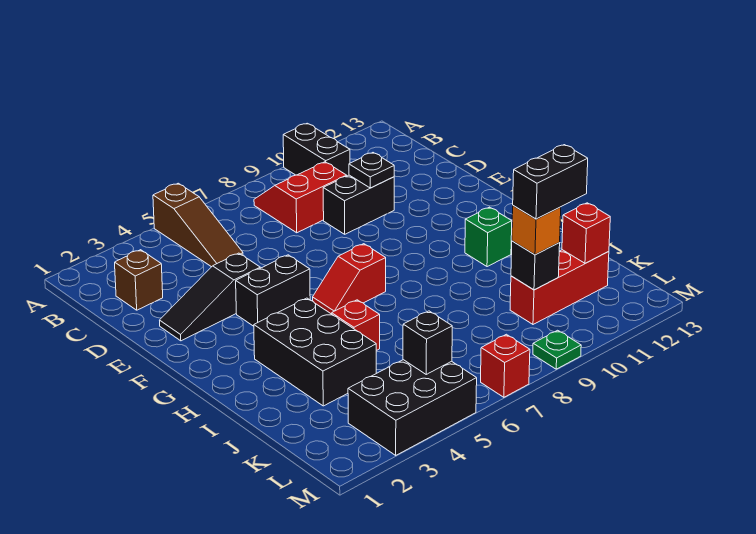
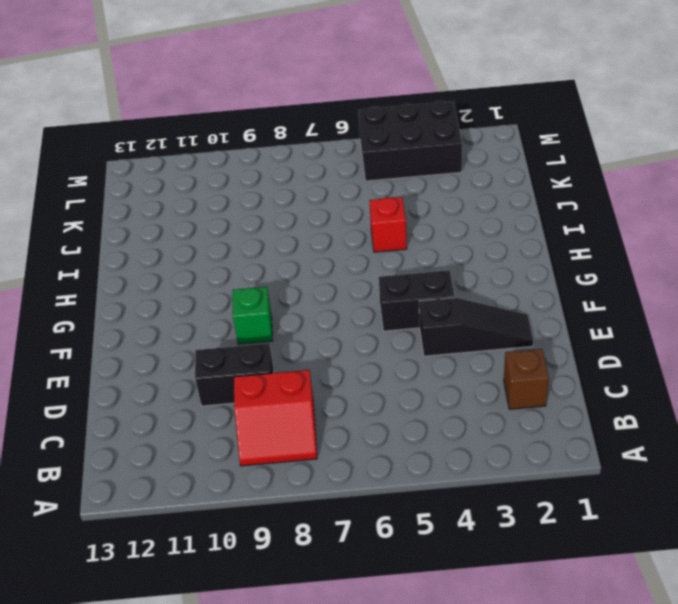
green 1x1 brick [232,287,273,344] -> green 1x1 brick moved to [465,207,512,267]
none -> brown 1x3 slope [153,183,243,267]
none -> black 1x2 brick [283,123,350,176]
none -> red 1x2 slope [313,244,386,314]

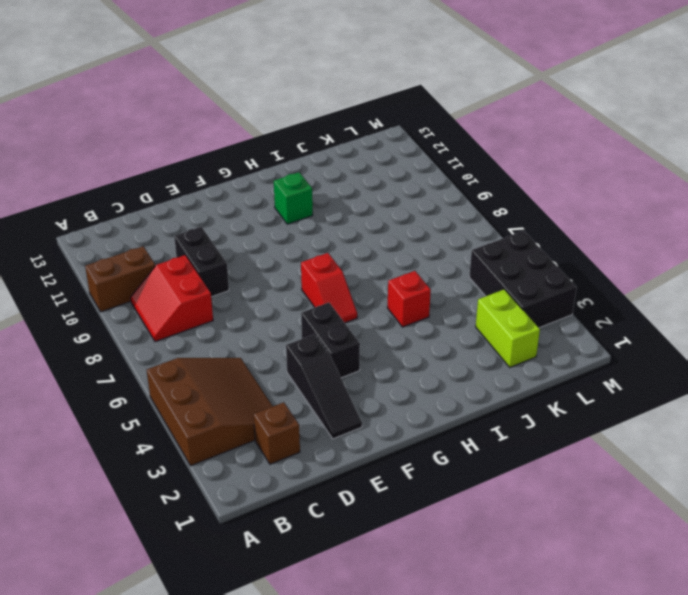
brown 3x3 slope [147,358,273,466] -> brown 1x3 slope [153,183,243,267]
brown 1x2 brick [85,246,155,312] -> black 1x2 brick [283,123,350,176]
lime 1x2 brick [476,289,540,367] -> none
none -> black 2x3 brick [254,298,376,406]
none -> red 1x3 brick [510,250,609,324]
none -> red 1x1 brick [481,334,530,397]

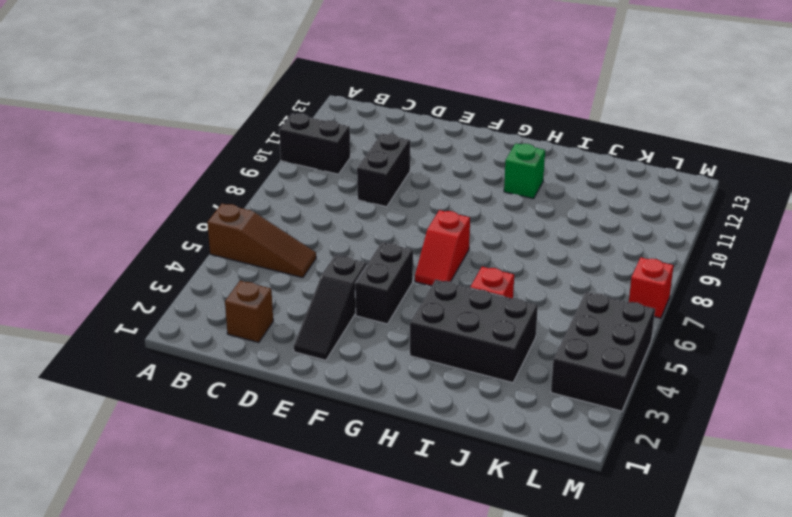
none -> red 2x2 slope [254,162,347,233]
none -> red 1x3 brick [510,250,609,324]
none -> green 1x1 plate [533,330,581,369]

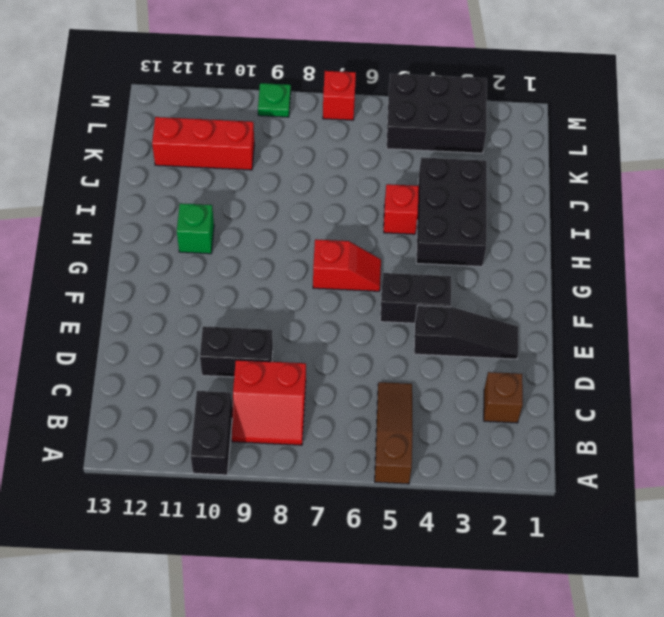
none -> black 1x1 plate [349,153,394,188]
none -> black 1x1 brick [511,241,560,290]
none -> red 1x1 brick [562,203,610,263]

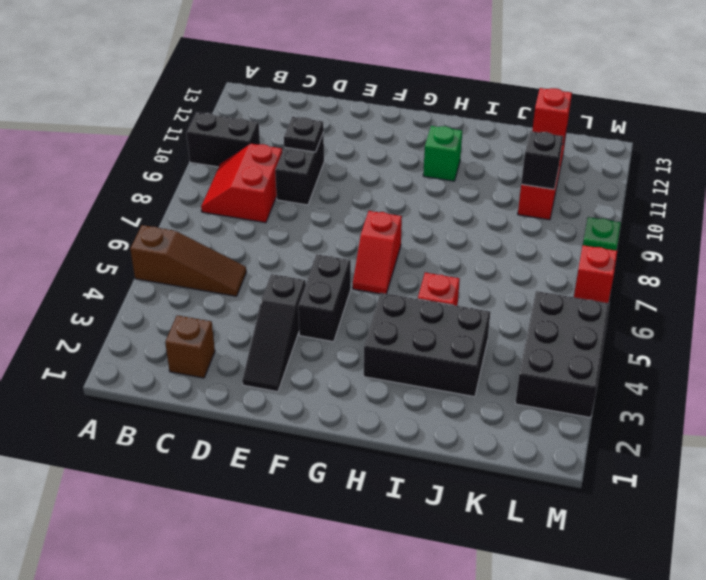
none -> black 1x1 brick [403,311,452,374]
none -> orange 1x1 brick [512,206,561,255]
none -> black 1x2 brick [513,145,588,219]

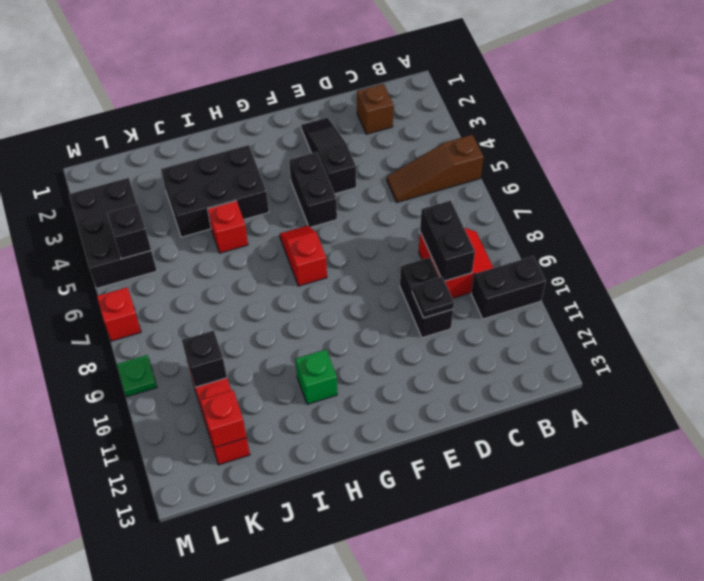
black 1x2 brick [420,201,475,281] -> black 1x2 brick moved to [513,145,588,219]
none -> orange 1x1 brick [512,206,561,255]

